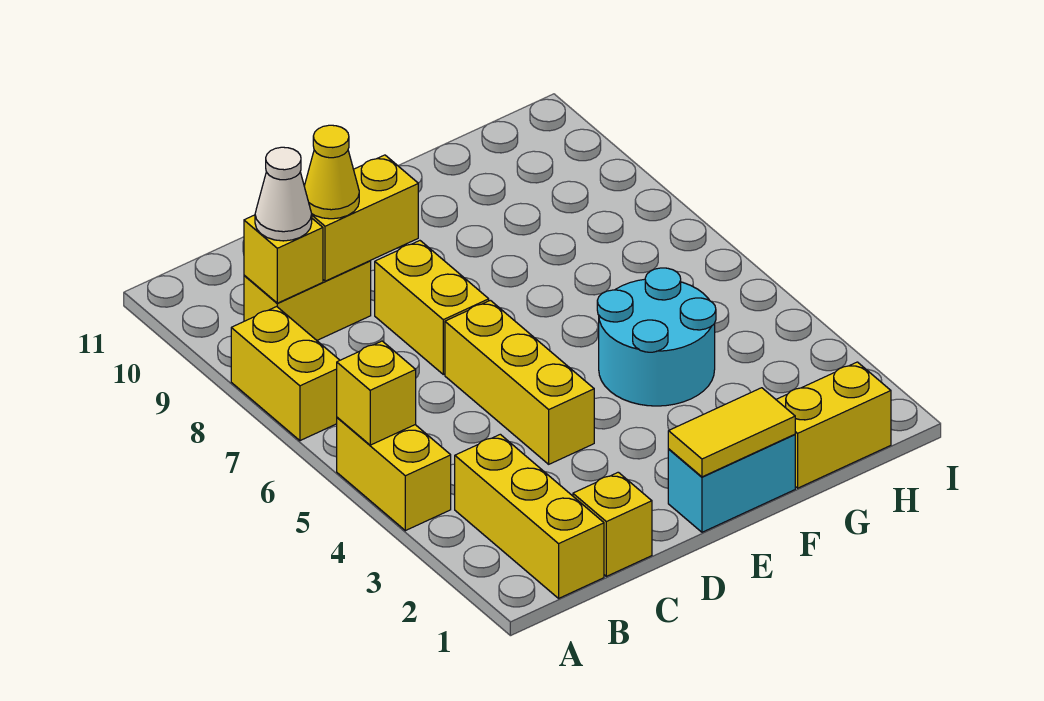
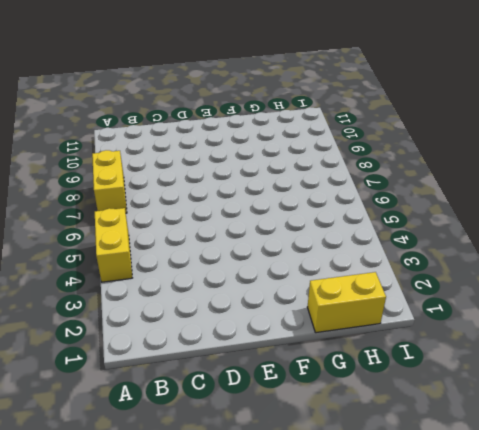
none -> yellow 1x3 brick [455,434,604,598]
none -> yellow 1x2 brick [244,261,371,340]
none -> yellow 1x1 brick [573,472,652,576]

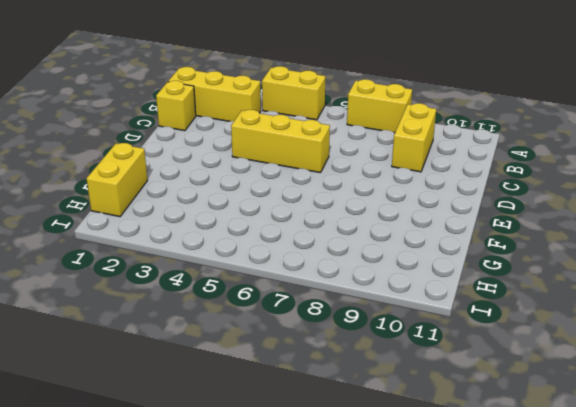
none -> yellow 1x2 brick [375,241,489,374]
none -> cyan 1x2 brick [668,434,795,532]
none -> cyan 2x2 round brick [597,268,716,406]

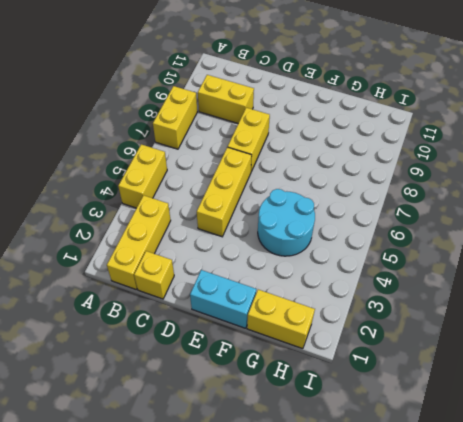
none -> yellow 1x1 brick [337,341,416,445]
none -> yellow 1x1 brick [244,215,323,303]
none -> yellow 1x2 brick [312,155,418,281]

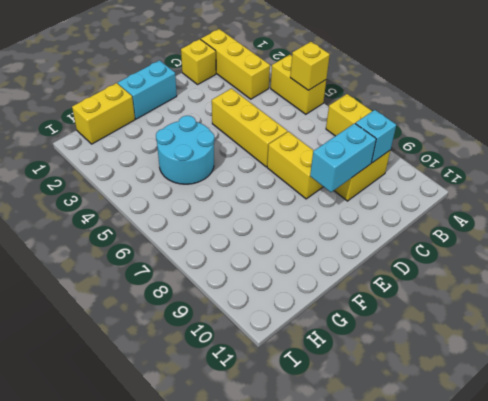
cyan 1x1 brick [355,110,396,163] -> yellow 1x1 brick [244,215,323,303]
cyan 1x2 brick [310,123,376,192] -> yellow 1x2 brick [312,155,418,281]
none -> yellow 1x2 tile [668,388,795,477]
none -> white 1x1 cone [255,147,312,241]
none -> yellow 1x1 cone [304,125,359,219]

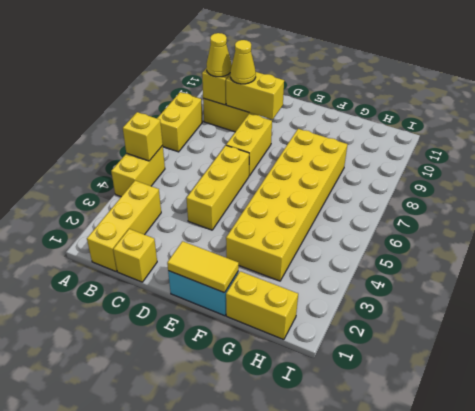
yellow 1x1 cone [207,33,232,77] -> white 1x1 cone [255,147,312,241]
yellow 2x6 brick [226,129,348,281] -> cyan 2x2 round brick [597,268,716,406]

